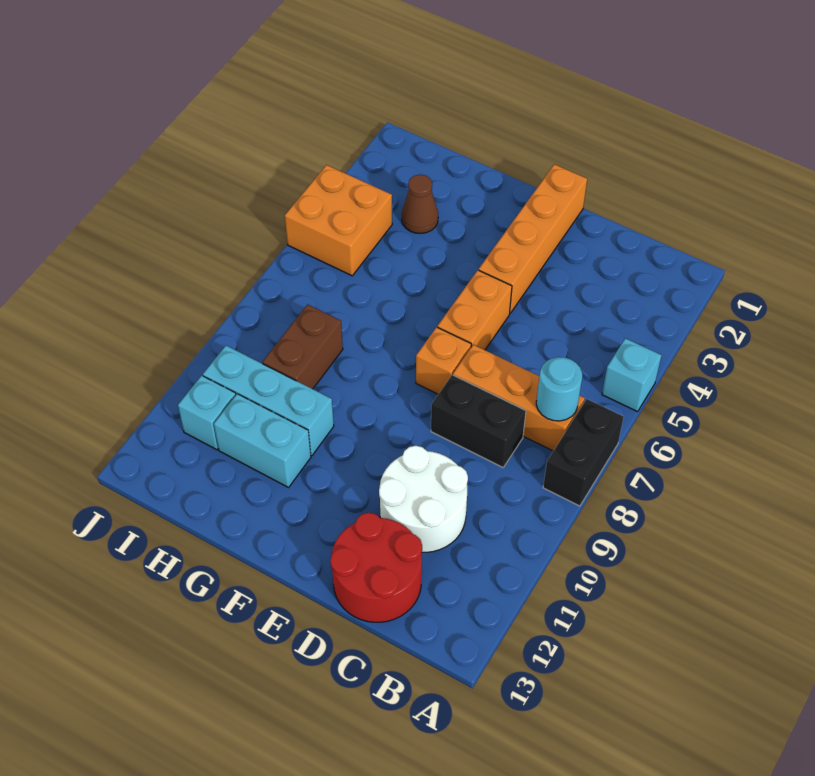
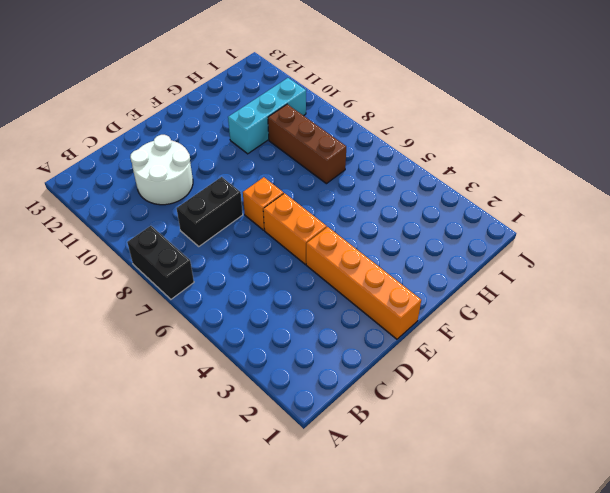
brown 1x3 brick [268,104,346,184] -> brown 1x2 brick [262,304,343,389]
none -> cyan 1x1 brick [602,338,662,412]
none -> orange 1x3 brick [453,345,585,451]
none -> red 2x2 round brick [330,513,422,622]

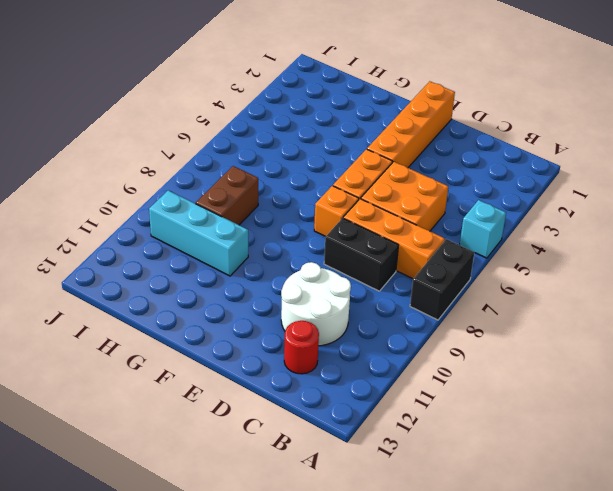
orange 2x2 brick [361,162,448,231] -> orange 2x2 brick moved to [285,165,392,276]
red 1x1 round brick [284,321,319,374] -> red 2x2 round brick [330,513,422,622]
none -> cyan 1x2 brick [214,394,311,487]
none -> brown 1x1 cone [402,174,438,233]
none -> cyan 1x1 brick [178,376,236,450]

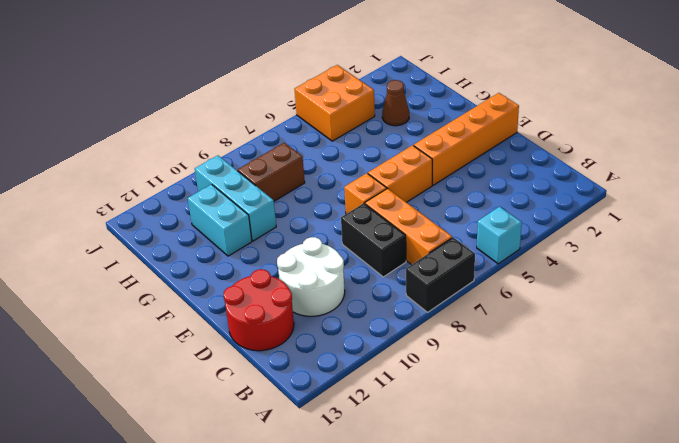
none -> cyan 1x1 brick [178,376,236,450]
none -> cyan 1x1 round brick [536,357,582,421]

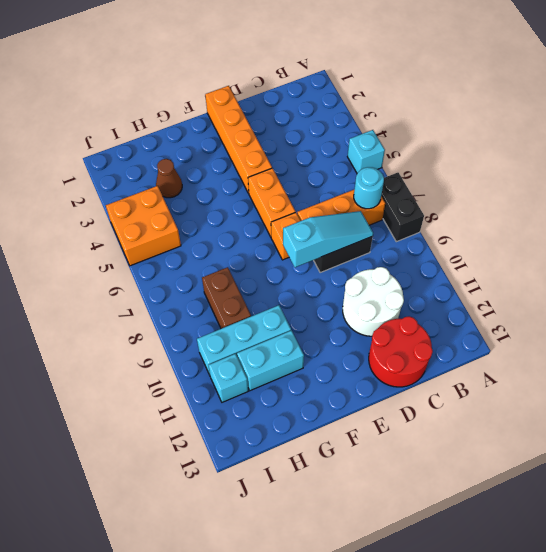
cyan 1x3 slope [283,211,373,267] -> none

